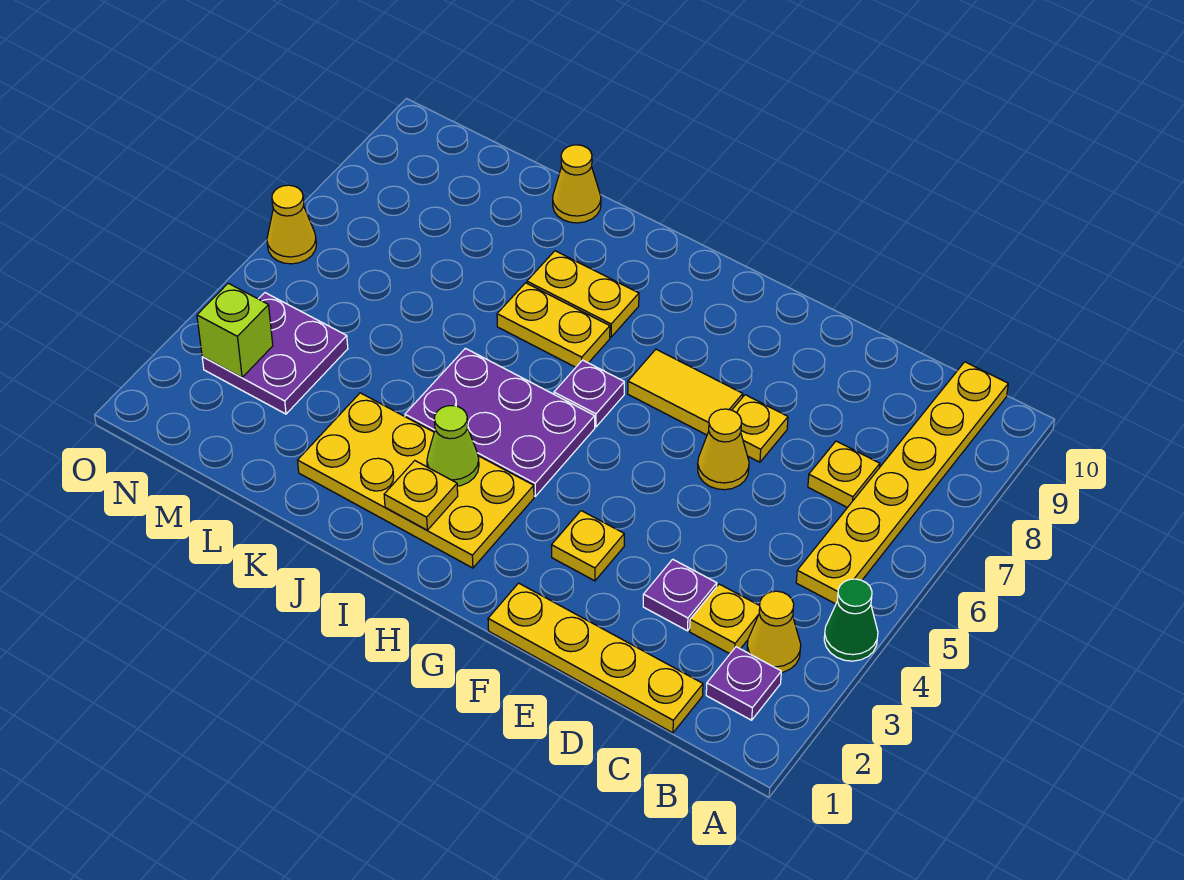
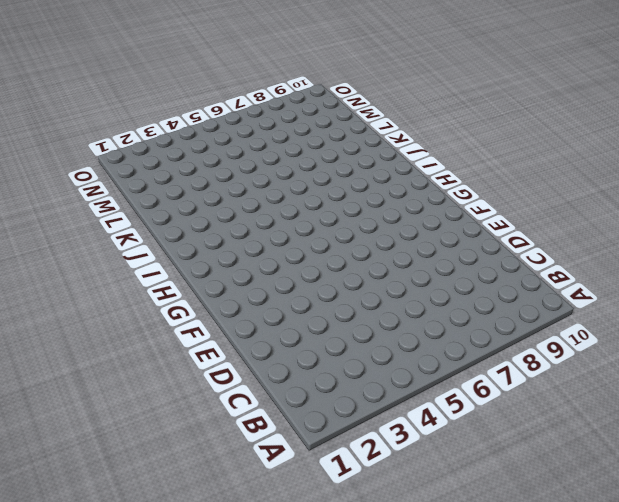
none -> green 1x1 cone [824,579,878,661]
none -> purple 1x1 plate [706,647,781,720]
none -> yellow 1x1 cone [747,591,801,673]

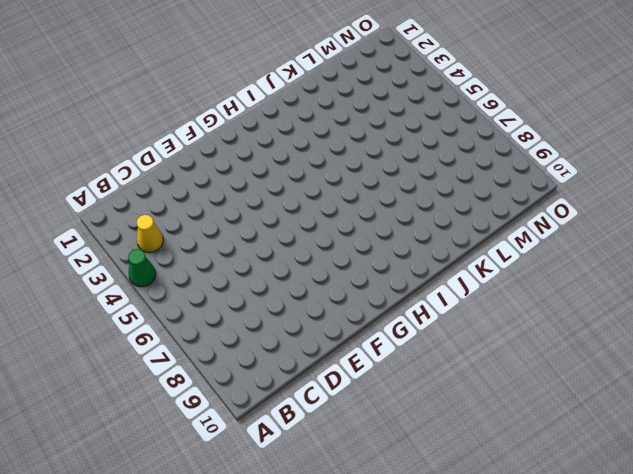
none -> purple 1x1 plate [706,647,781,720]
none -> yellow 1x6 plate [796,362,1008,604]
none -> yellow 1x4 plate [488,583,703,733]

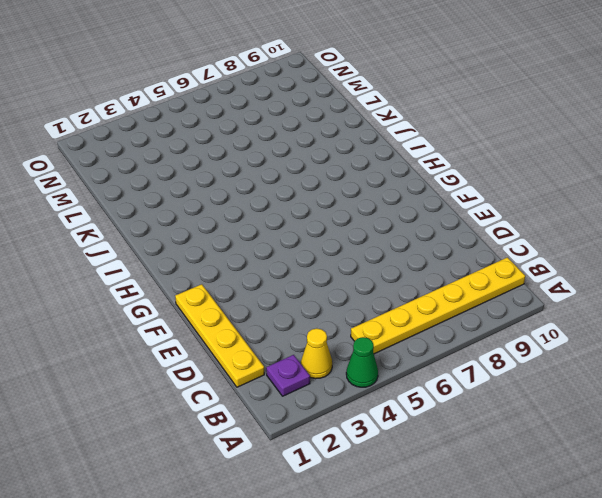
none -> yellow 1x1 plate [690,584,760,654]
none -> yellow 1x1 plate [808,441,880,508]
none -> purple 1x1 plate [643,559,717,631]

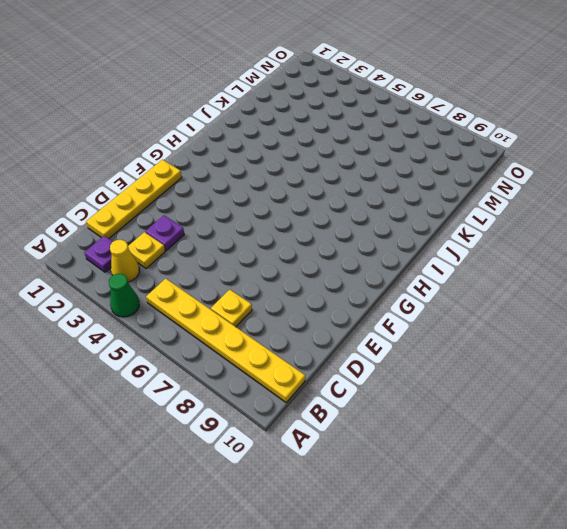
none -> yellow 1x1 cone [698,409,749,490]
none -> yellow 1x1 plate [732,395,788,462]
none -> yellow 1x1 plate [551,511,624,581]

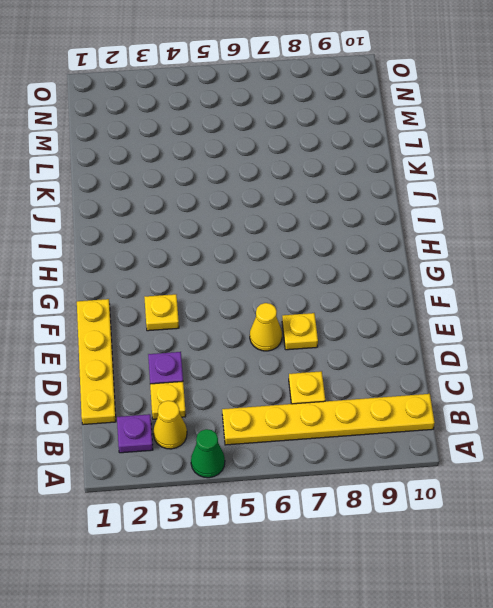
none -> yellow 1x2 tile [628,349,743,435]
none -> yellow 2x4 plate [298,393,534,568]
none -> purple 2x3 plate [405,348,595,496]

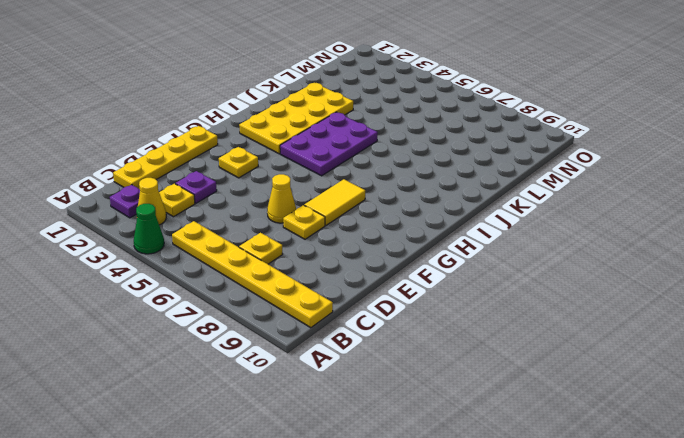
none -> purple 1x1 plate [554,360,624,427]
none -> yellow 1x2 plate [497,283,610,367]
none -> yellow 1x2 plate [527,251,639,337]

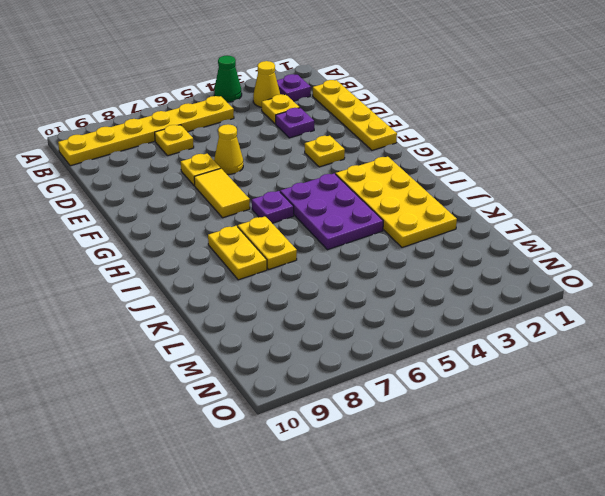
none -> yellow 1x1 cone [553,145,601,223]
none -> purple 2x2 plate [202,293,348,414]
none -> yellow 1x1 cone [267,185,316,264]

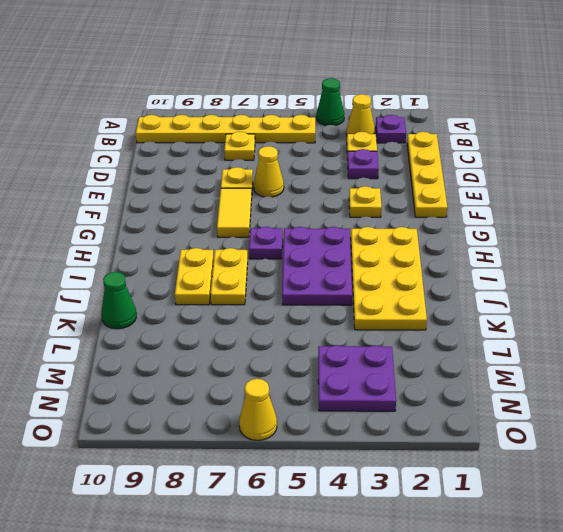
green 1x1 cone [102,272,136,329] -> yellow 1x1 cone [553,145,601,223]
none -> yellow 1x1 plate [384,461,458,530]
none -> lime 1x1 cone [427,406,479,486]
none -> lime 1x1 brick [197,283,273,378]

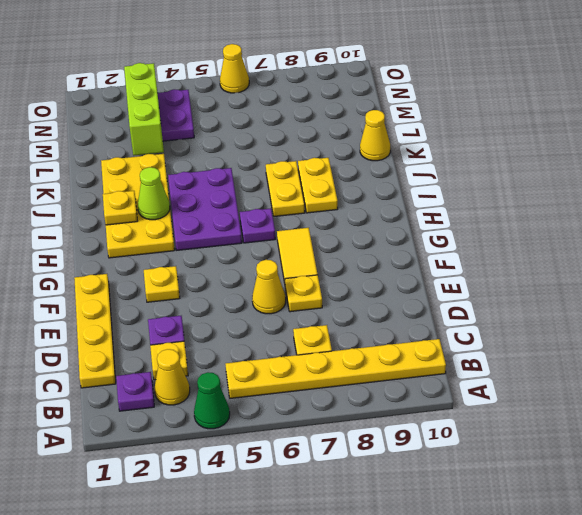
lime 1x3 brick [124,63,164,155] -> lime 1x1 brick [197,283,273,378]

